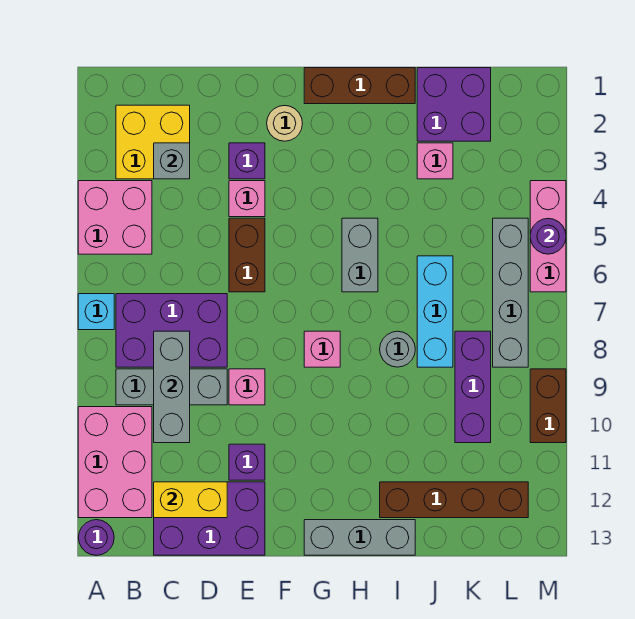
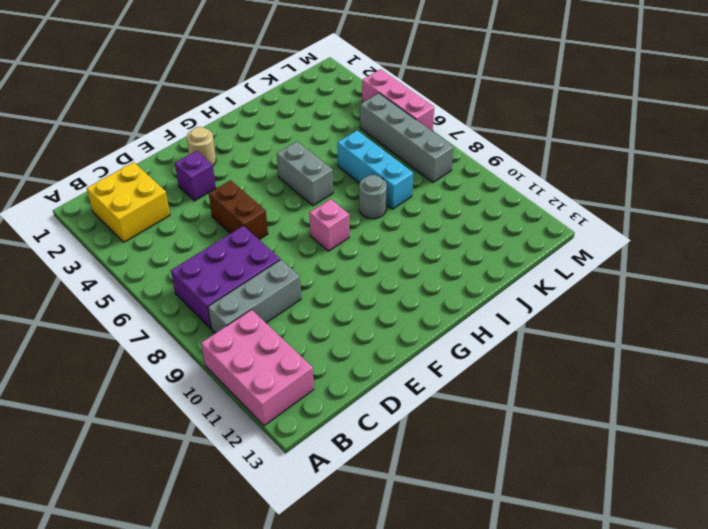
none -> pink 2x2 brick [78,181,152,254]
none -> cyan 1x1 brick [78,294,114,330]
none -> purple 1x1 round brick [78,520,114,555]
none -> purple 2x3 brick [154,482,265,555]

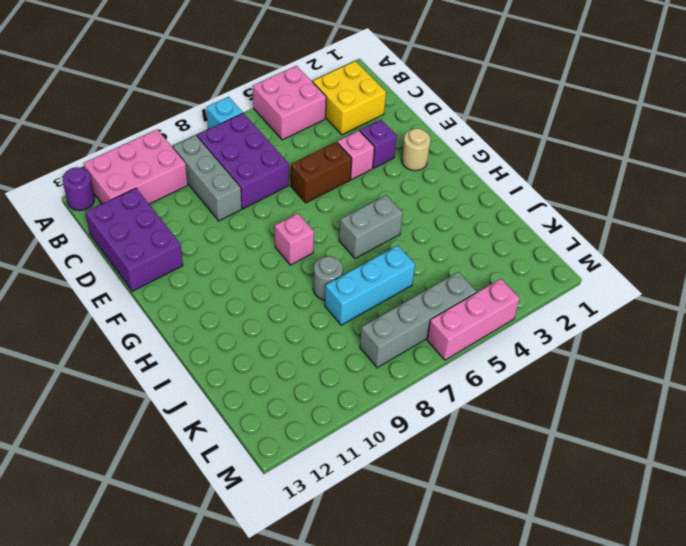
none -> pink 1x1 brick [229,369,265,405]
none -> purple 1x1 brick [229,444,265,480]
none -> brown 1x3 brick [304,68,415,104]
none -> grey 1x3 brick [304,520,415,555]

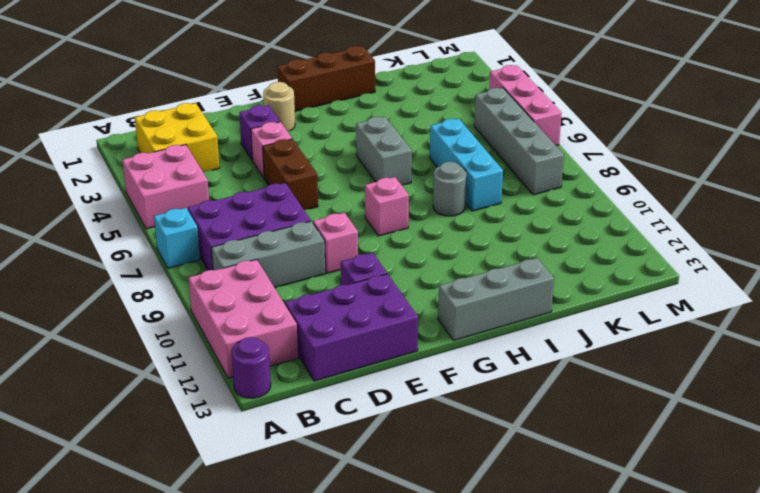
none -> brown 1x4 brick [380,482,528,518]
none -> purple 2x2 brick [417,68,491,141]
none -> pink 1x1 brick [417,143,453,179]
none -> purple 1x3 brick [455,331,491,443]

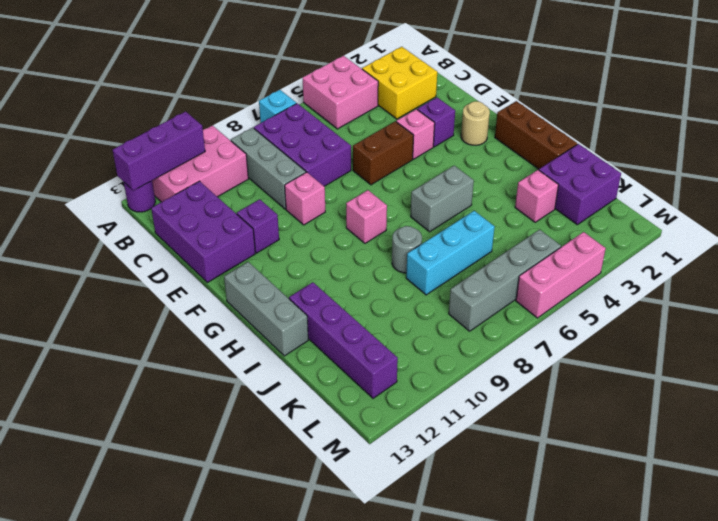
purple 1x3 brick [113,111,205,191] -> purple 1x3 brick moved to [455,331,491,443]
purple 1x4 brick [289,282,398,398] -> brown 1x4 brick [380,482,528,518]
none -> brown 1x2 brick [530,369,566,443]
none -> grey 1x1 brick [154,143,190,179]
none -> grey 1x3 brick [154,331,190,443]
none -> yellow 1x2 brick [154,482,227,518]

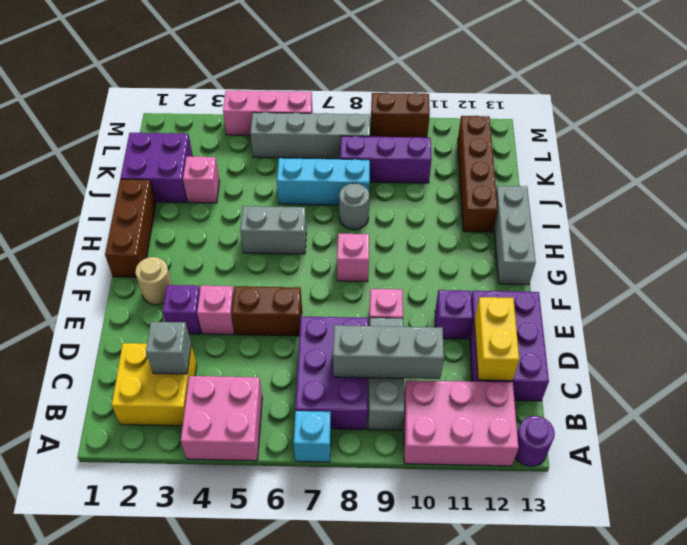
none -> purple 1x1 round brick [530,218,566,254]

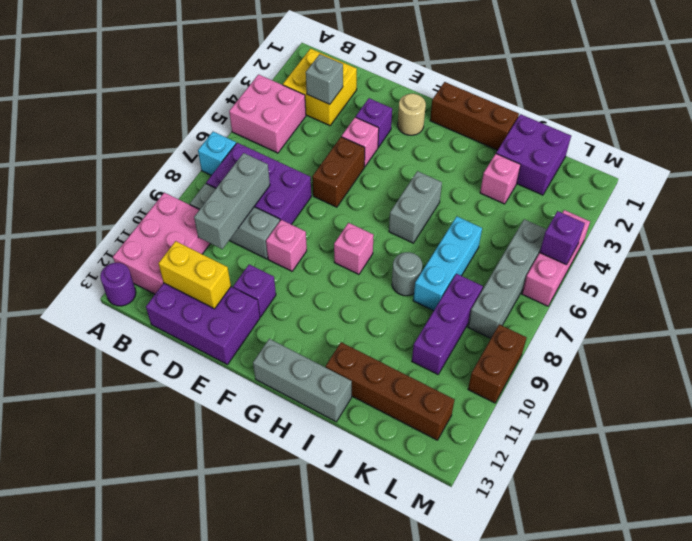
purple 1x1 brick [540,211,585,265] -> purple 1x1 round brick [530,218,566,254]

